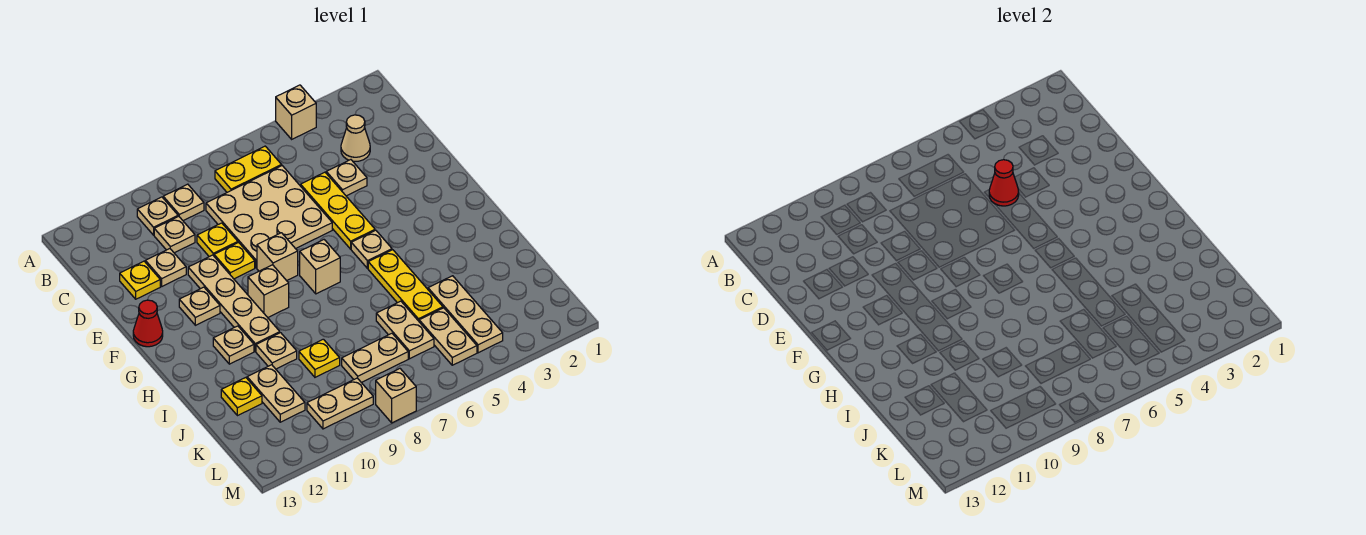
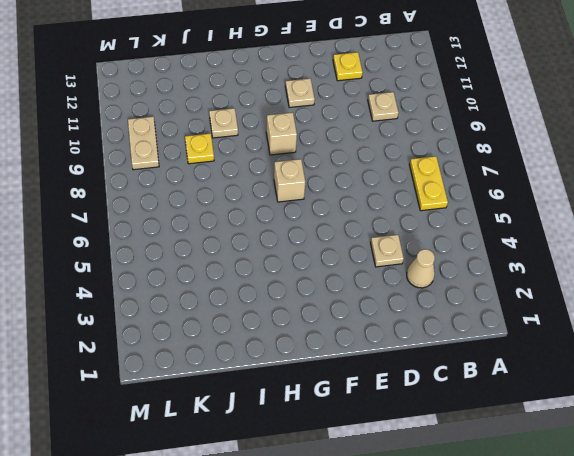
none -> tan 1x1 brick [276,85,316,139]
none -> tan 1x1 plate [163,184,204,221]
none -> tan 1x1 plate [137,197,178,235]
none -> tan 3x3 plate [206,166,332,268]

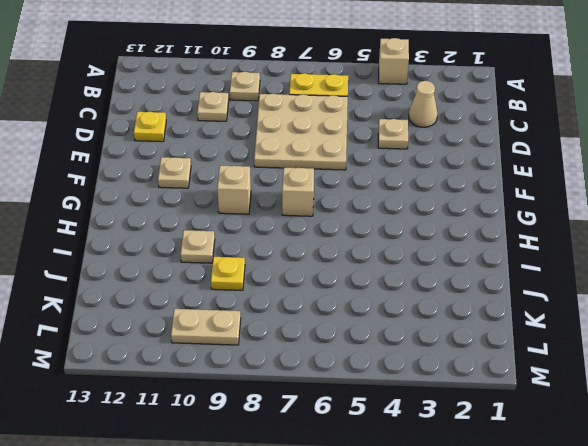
none -> tan 1x1 plate [137,197,178,235]
none -> yellow 1x3 plate [301,172,375,249]
none -> yellow 1x1 plate [197,223,238,257]
none -> tan 1x1 plate [145,249,186,286]

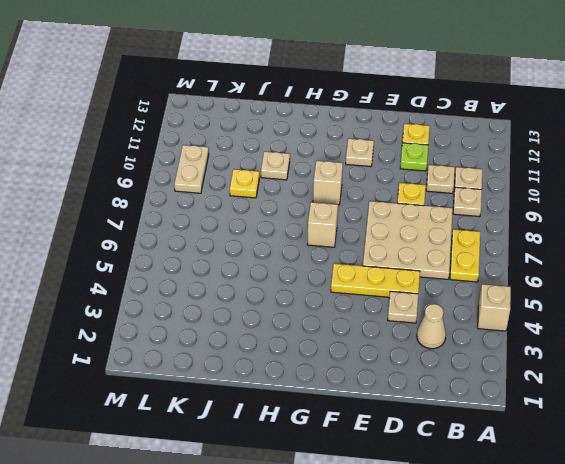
lime 1x1 plate [400,143,428,171] -> tan 1x1 plate [145,249,186,286]
none -> yellow 1x1 plate [214,242,255,279]
none -> tan 1x4 plate [188,255,280,351]
none -> tan 1x1 brick [257,233,298,281]
none -> red 1x1 cone [133,300,163,347]

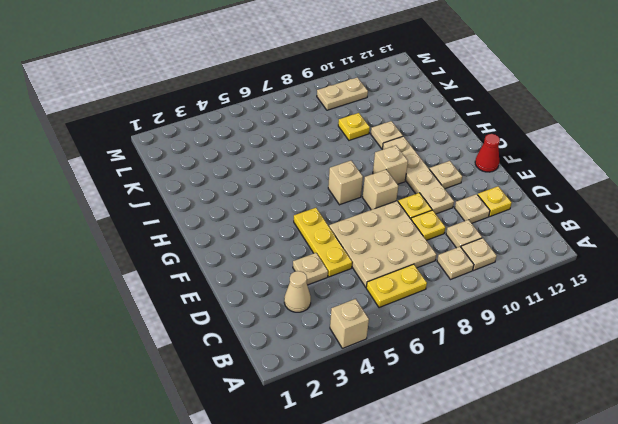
none -> tan 1x1 plate [351,230,392,269]
none -> yellow 1x3 plate [368,250,443,321]
none -> tan 1x1 plate [213,326,254,364]
none -> tan 1x3 plate [428,276,503,353]

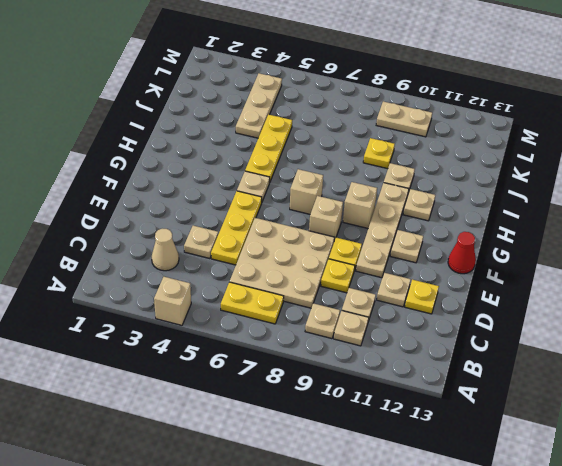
none -> tan 1x2 plate [376,301,434,359]
none -> tan 1x2 plate [247,365,305,422]
none -> yellow 1x1 plate [221,378,262,416]
none -> tan 1x2 plate [419,308,477,365]

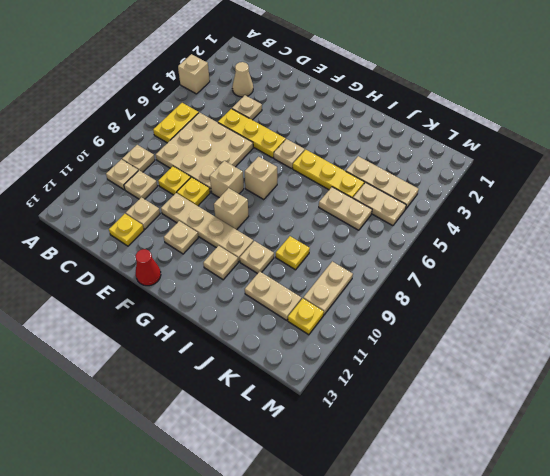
yellow 1x1 plate [288,298,324,335] -> yellow 1x1 plate moved to [221,378,262,416]
none -> tan 1x2 plate [342,333,408,382]
none -> tan 1x1 brick [376,369,416,423]
none -> red 1x1 cone [989,160,1019,206]

